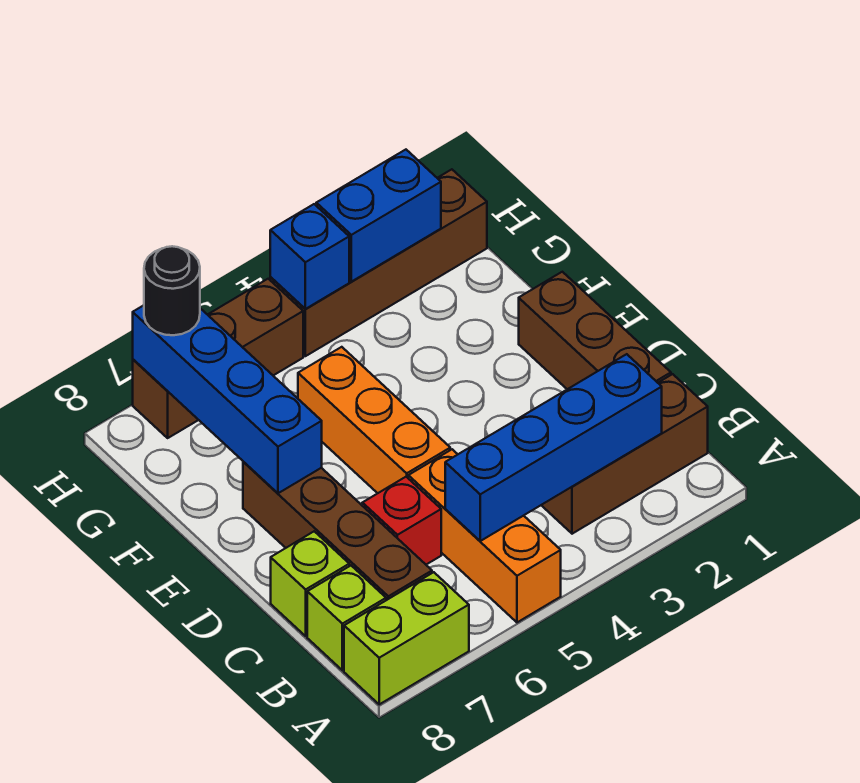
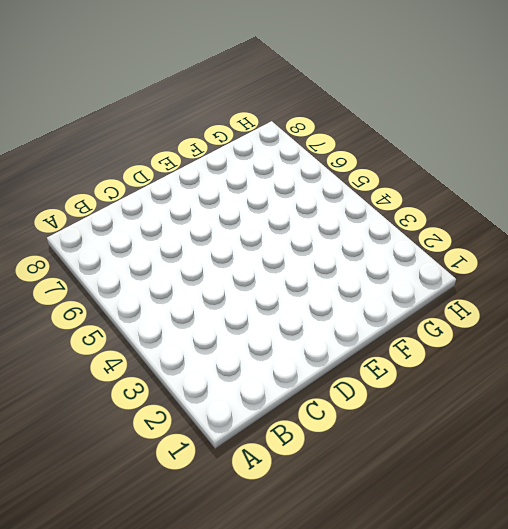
none -> orange 1x3 brick [408,449,561,622]
none -> lime 1x2 brick [344,572,469,704]
none -> brown 1x3 brick [541,374,708,534]

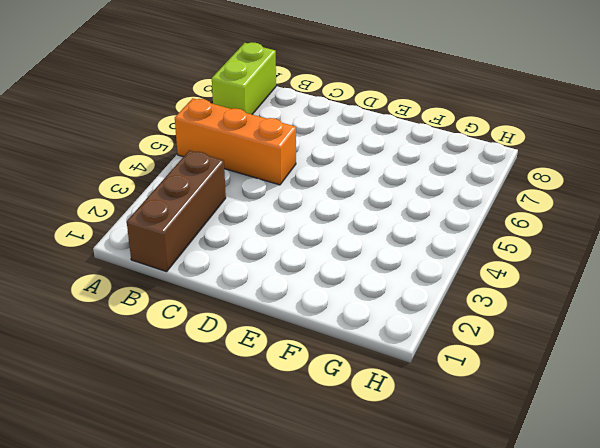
none -> brown 1x4 brick [243,462,432,600]
none -> lime 1x1 brick [307,566,386,670]
none -> brown 1x3 brick [519,272,671,389]

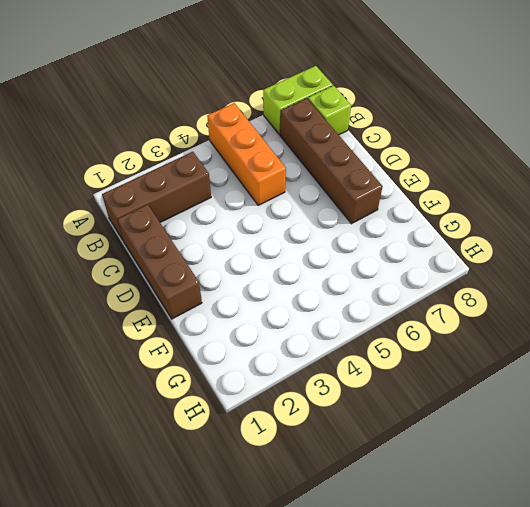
none -> red 1x1 brick [362,477,441,565]
none -> lime 1x1 brick [271,531,349,636]
none -> orange 1x3 brick [298,347,450,493]

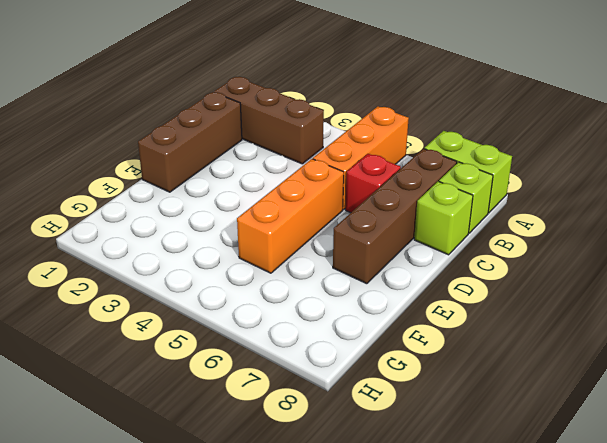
none -> brown 1x4 brick [270,169,487,356]
none -> brown 1x3 brick [133,279,303,438]
none -> blue 1x4 brick [445,354,662,541]

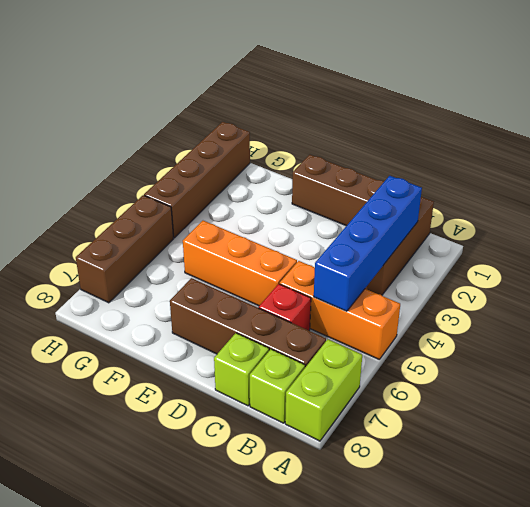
none -> blue 1x4 brick [133,305,322,493]
none -> blue 1x2 brick [316,150,441,282]
none -> blue 1x1 brick [270,204,349,309]

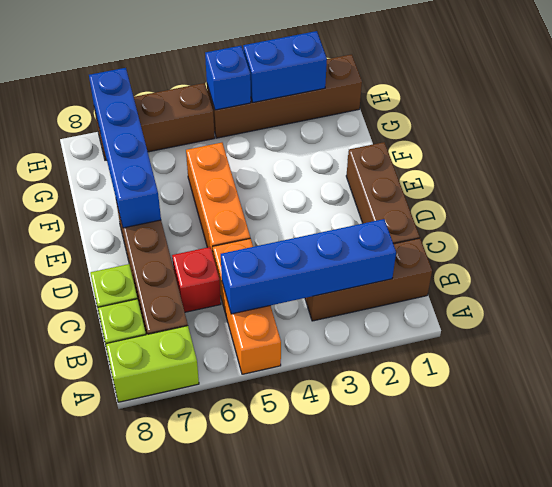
none -> black 1x1 round brick [144,246,200,335]

